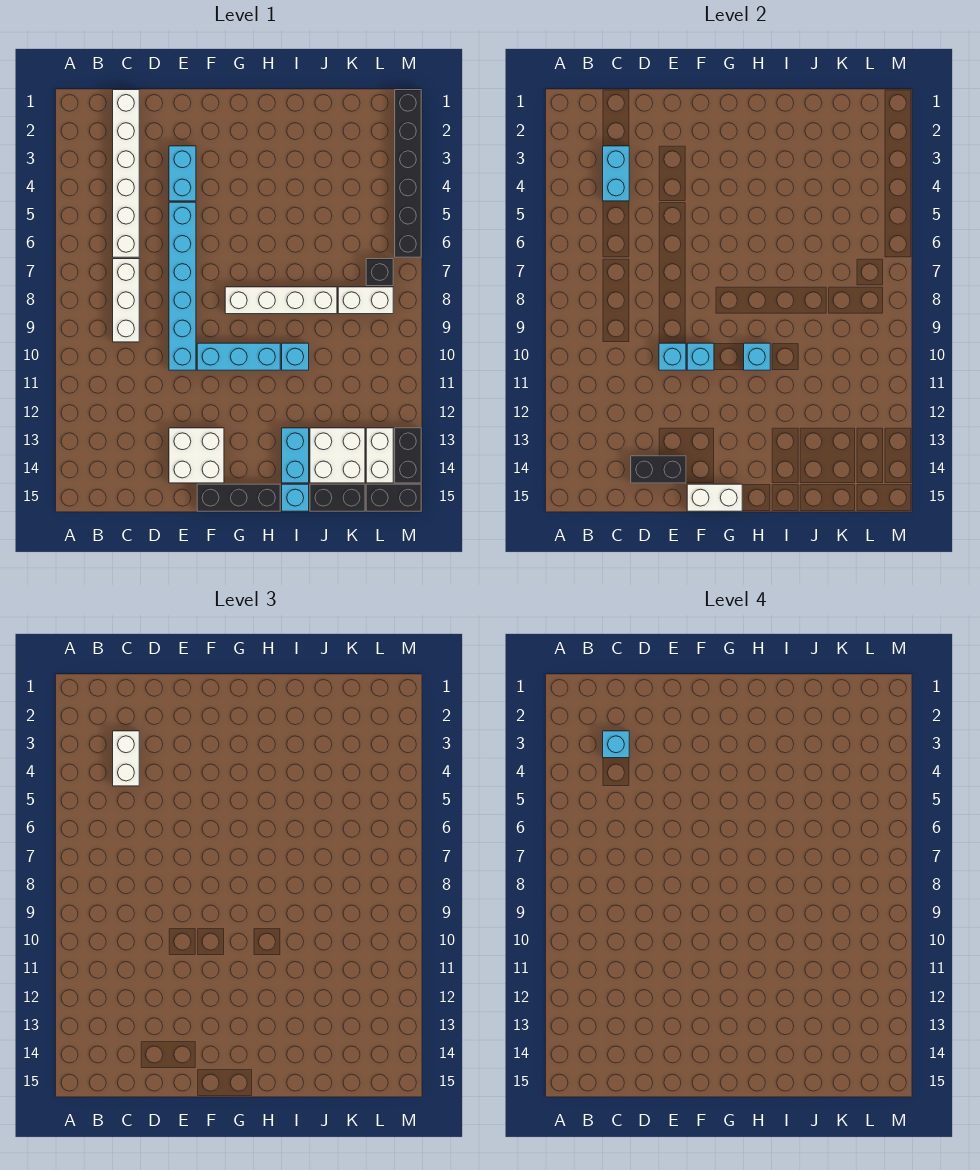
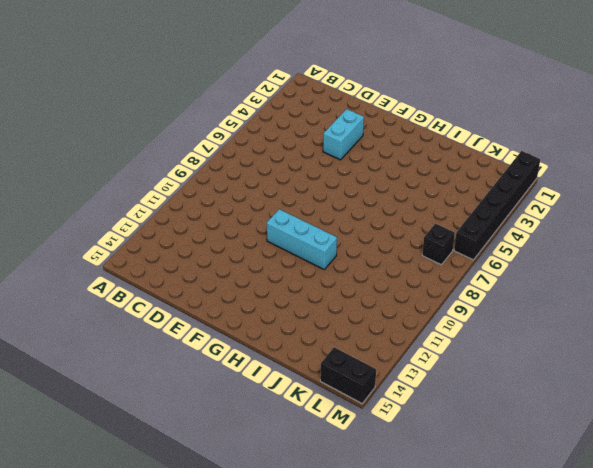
none -> white 1x6 brick [113,90,139,257]
none -> white 1x3 brick [113,259,139,342]
none -> cyan 1x6 brick [169,202,196,370]

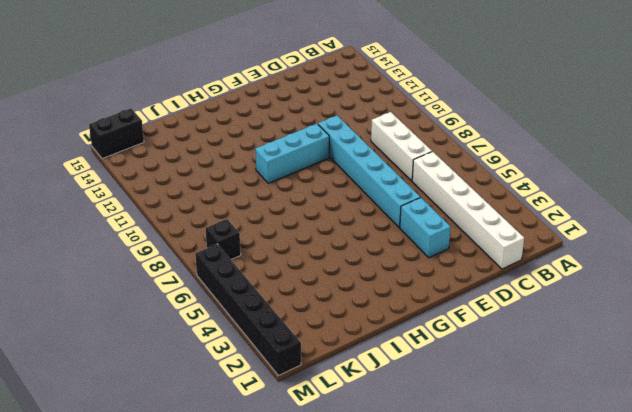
none -> white 2x2 brick [169,428,224,483]
none -> black 1x3 brick [197,484,280,511]
none -> white 1x4 brick [225,287,337,314]

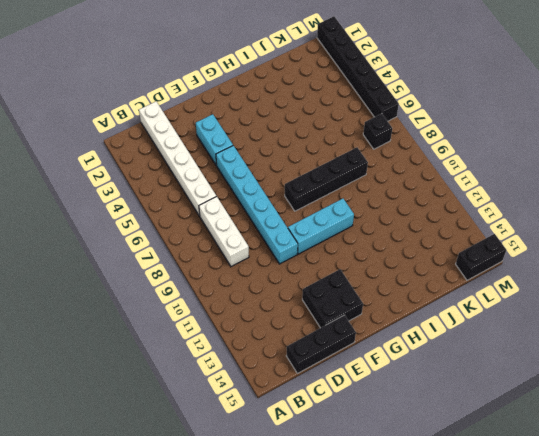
black 1x3 brick [286,315,356,374] -> black 1x3 brick moved to [197,484,280,511]
black 2x2 brick [302,269,363,328] -> white 2x2 brick [169,428,224,483]
black 1x4 brick [285,147,368,211] -> white 1x4 brick [225,287,337,314]
none -> cyan 1x1 brick [282,343,309,370]
none -> cyan 1x2 brick [282,428,309,483]
none -> cyan 1x1 brick [282,484,309,511]

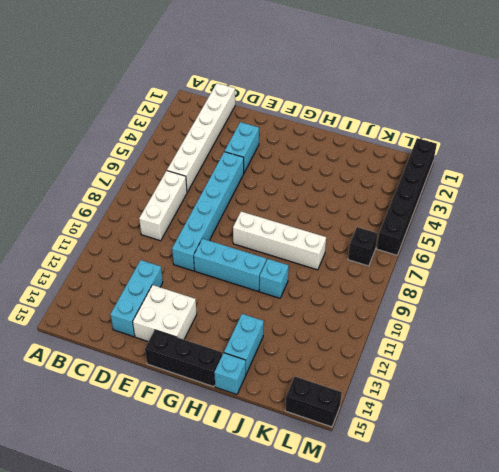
cyan 1x3 brick [110,260,163,337] -> none
none -> white 2x2 brick [310,428,365,483]
none -> black 1x2 brick [310,484,365,511]
none -> white 1x2 brick [338,287,393,314]

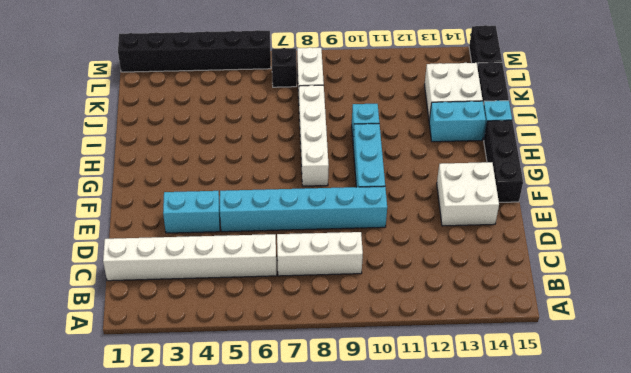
none -> white 1x2 brick [366,428,393,483]
none -> black 1x2 brick [395,428,421,483]
none -> cyan 1x2 brick [603,146,629,201]

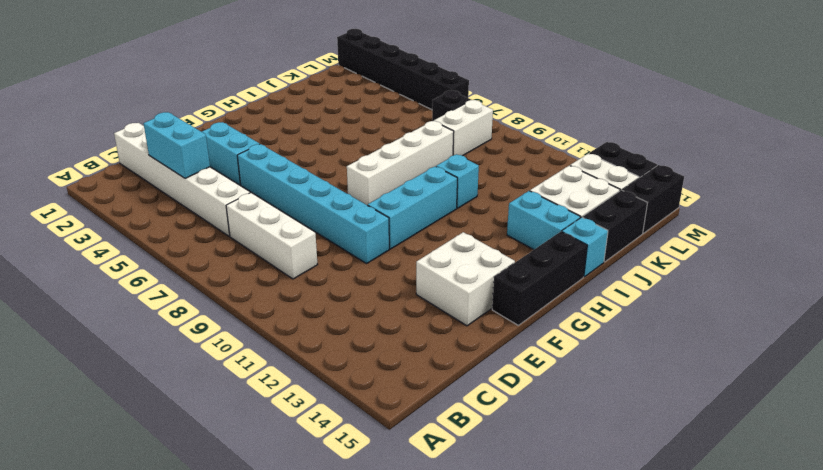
none -> black 1x2 brick [631,456,686,483]
none -> cyan 1x1 brick [659,343,686,370]
none -> cyan 1x1 brick [687,343,714,370]

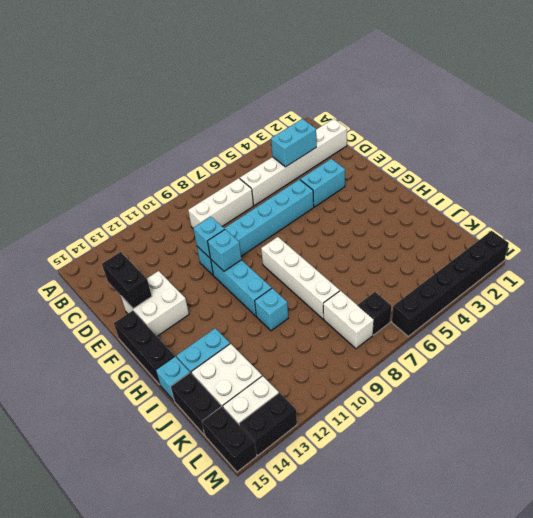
none -> white 1x2 brick [687,484,742,511]
none -> cyan 1x1 brick [744,343,770,370]
none -> white 1x2 brick [113,731,139,786]

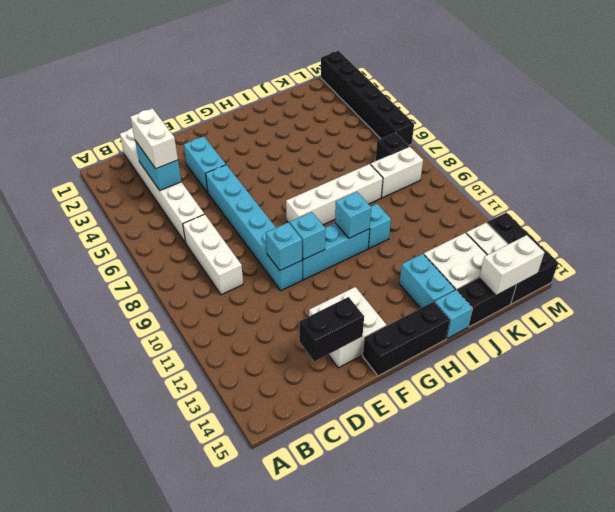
white 1x2 brick [479,235,544,295] -> white 1x2 brick moved to [687,484,742,511]
none -> cyan 1x1 brick [603,731,629,758]

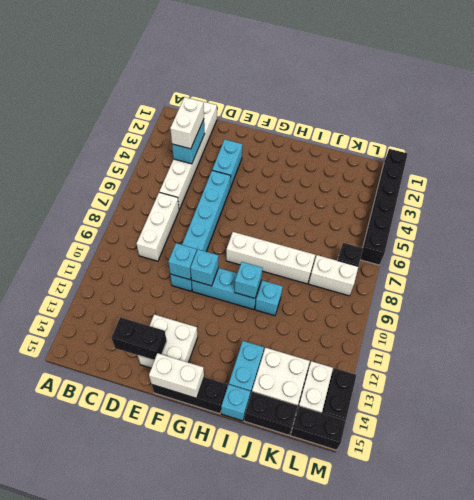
none -> cyan 1x1 brick [603,731,629,758]

